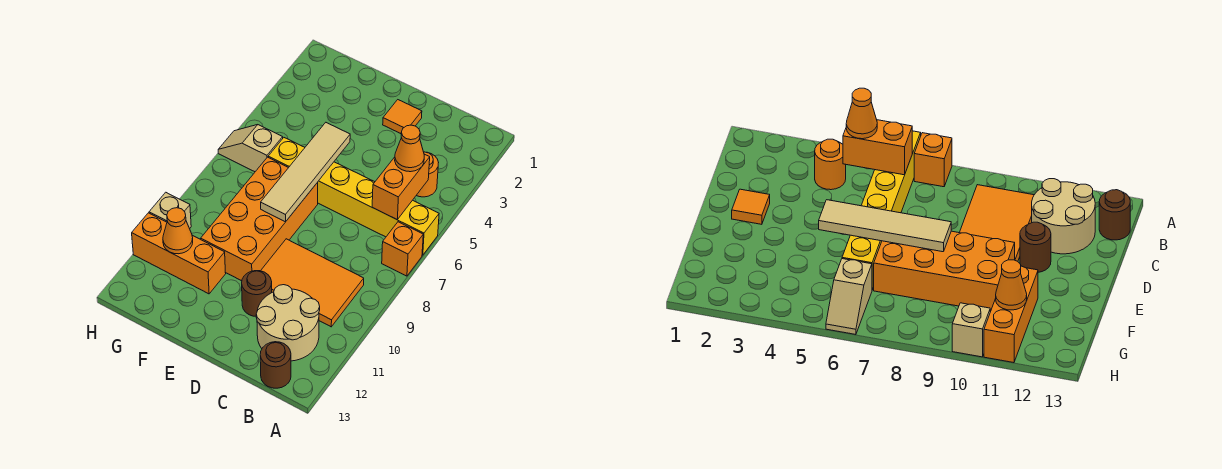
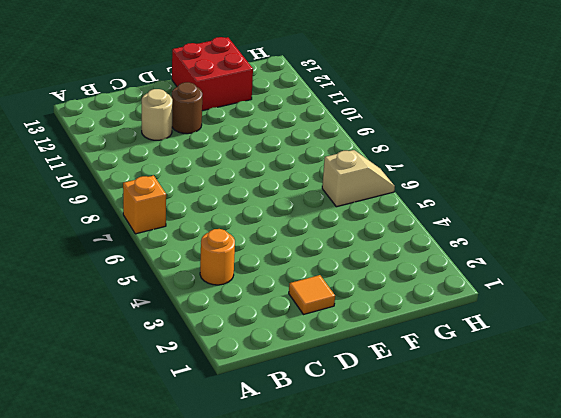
tan 1x1 round brick [142,89,173,140] -> tan 2x2 round brick [256,285,320,361]
red 2x2 brick [172,37,253,111] -> none
none -> yellow 1x6 brick [268,138,439,255]
none -> orange 2x3 tile [261,239,364,327]
none -> brown 1x1 round brick [260,342,291,388]

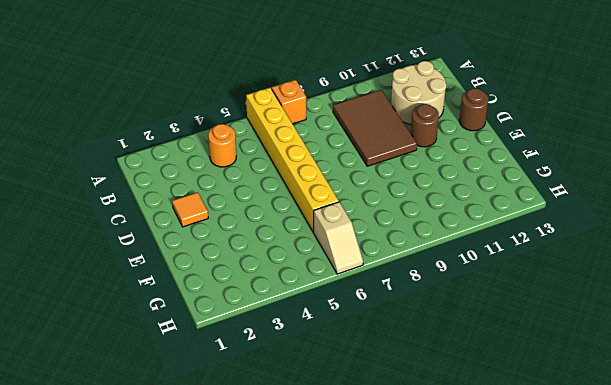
brown 2x3 tile [333,90,417,166] -> orange 2x3 tile [261,239,364,327]
brown 1x1 round brick [459,88,488,131] -> brown 1x1 round brick moved to [260,342,291,388]
none -> orange 2x4 brick [201,157,318,281]
none -> orange 1x3 brick [132,213,226,294]
none -> tan 1x1 brick [149,192,191,229]

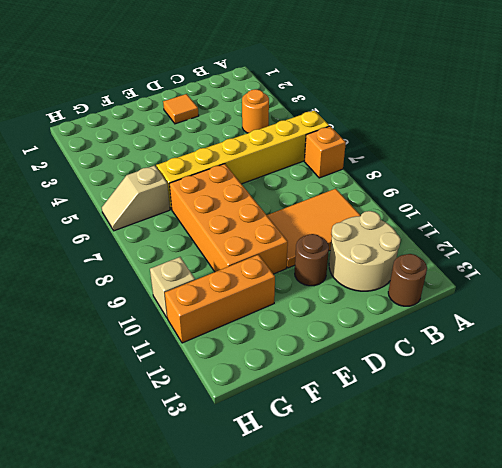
none -> orange 1x2 brick [372,154,430,219]
none -> tan 1x4 tile [261,123,350,222]
none -> orange 1x1 cone [163,208,193,254]

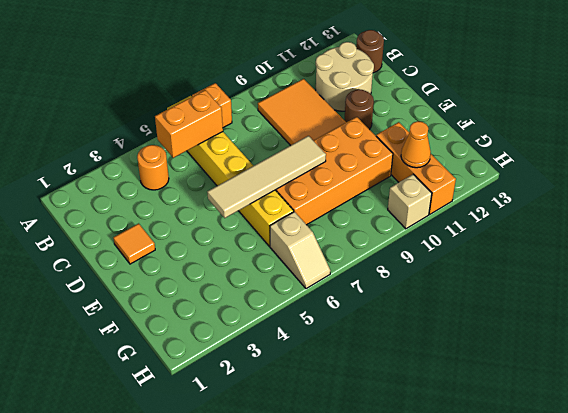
none -> orange 1x1 cone [395,125,424,172]

